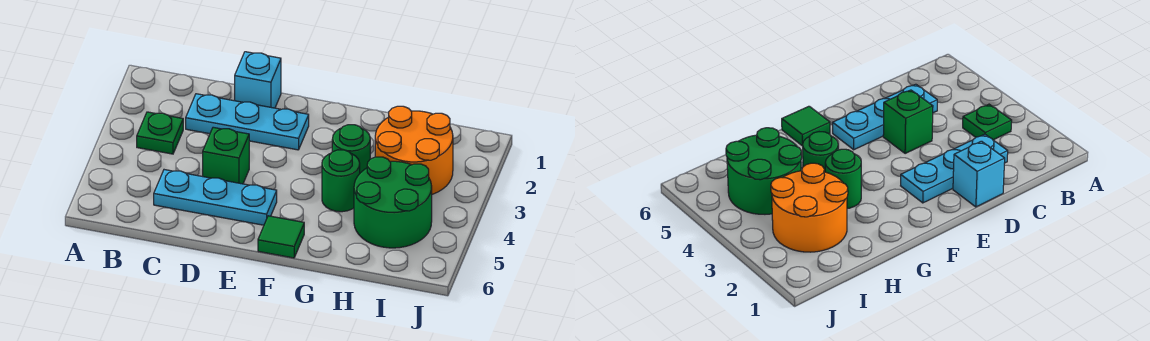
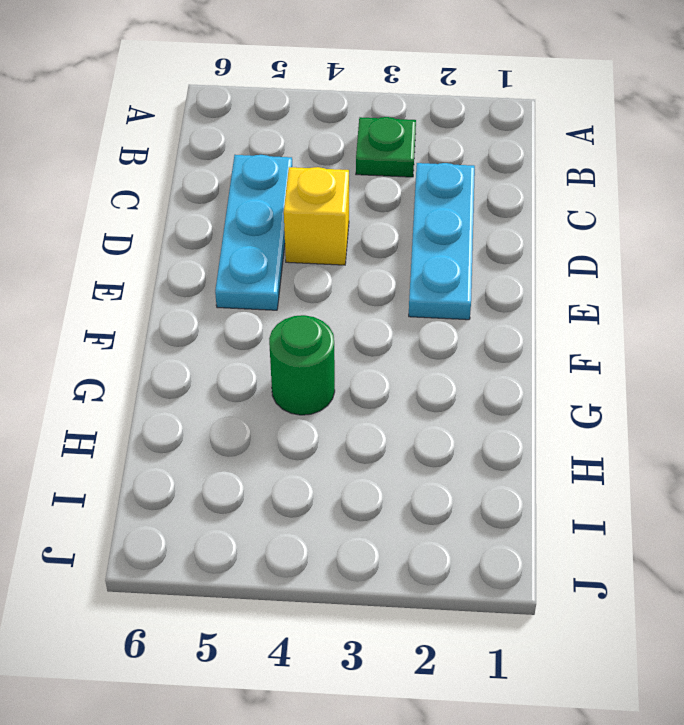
yellow 1x1 brick [284,167,349,265] -> green 1x1 brick [203,127,249,184]
none -> cyan 1x1 brick [235,52,281,108]
none -> green 1x1 tile [258,216,304,258]

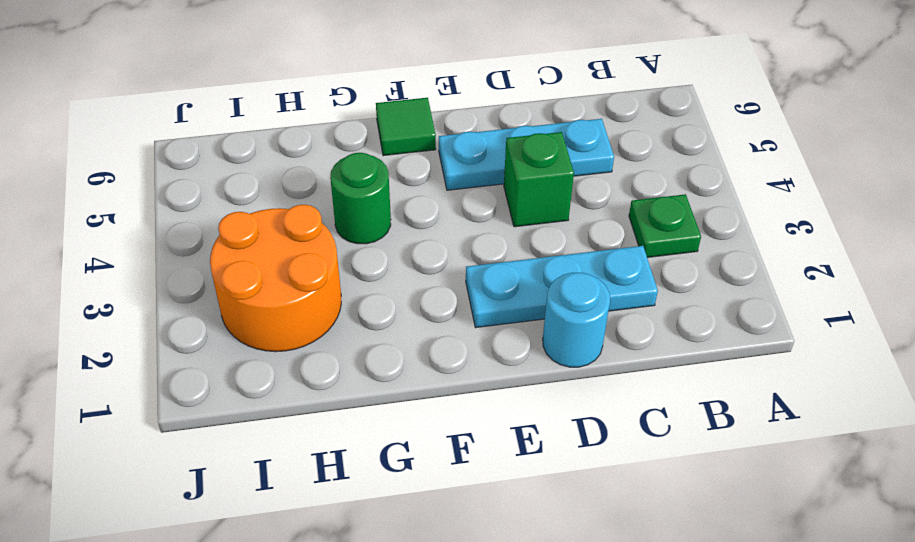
cyan 1x1 round brick [543,273,610,367] -> cyan 1x1 brick [235,52,281,108]
none -> green 1x1 round brick [332,125,370,173]
none -> green 2x2 round brick [354,157,432,248]

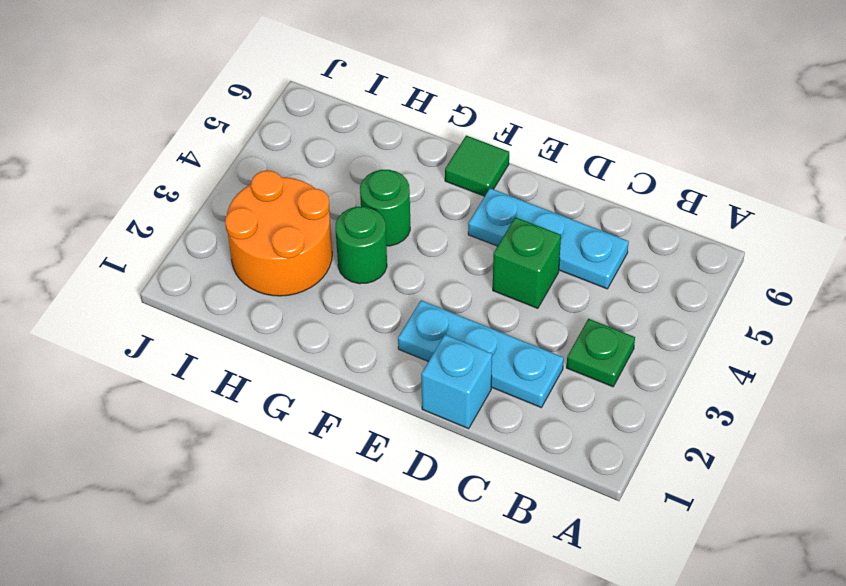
none -> green 2x2 round brick [354,157,432,248]

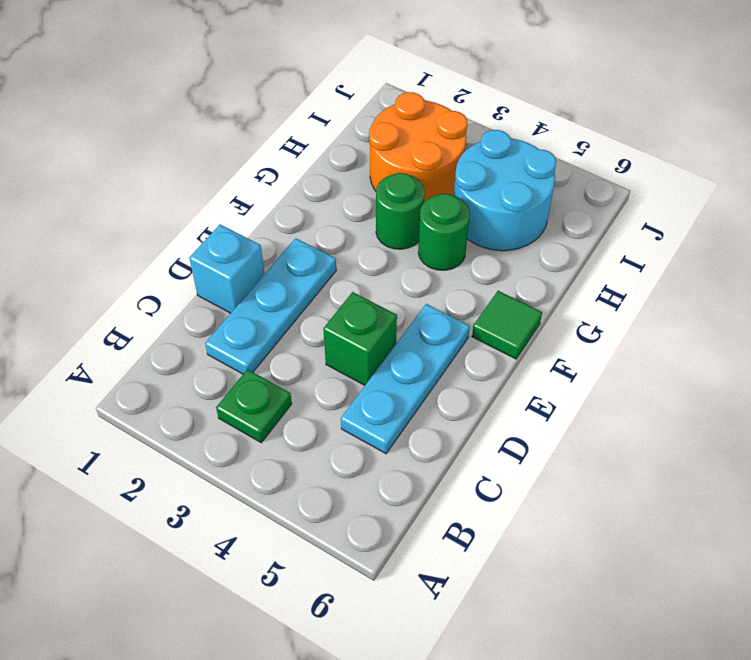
cyan 2x2 round brick [454,130,556,251] -> green 2x2 round brick [354,157,432,248]

